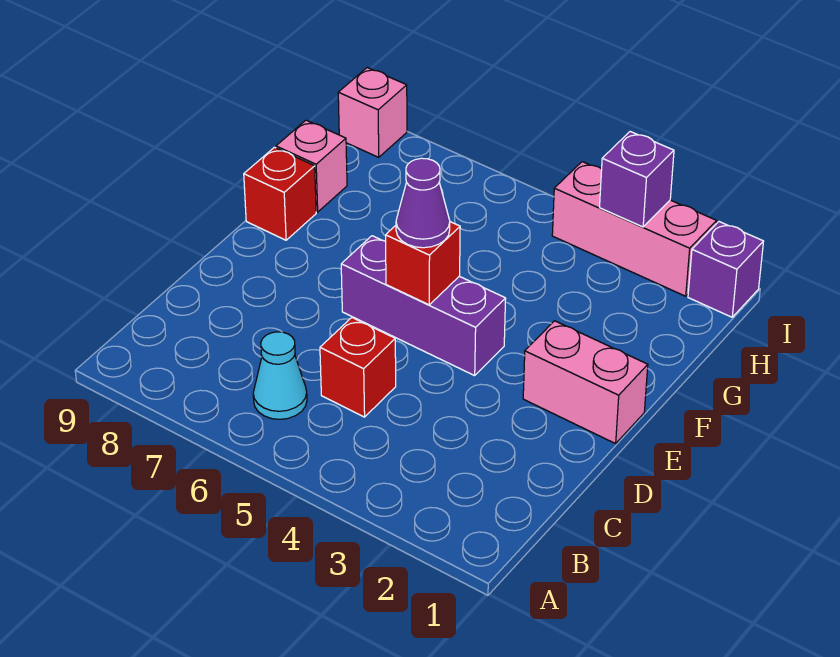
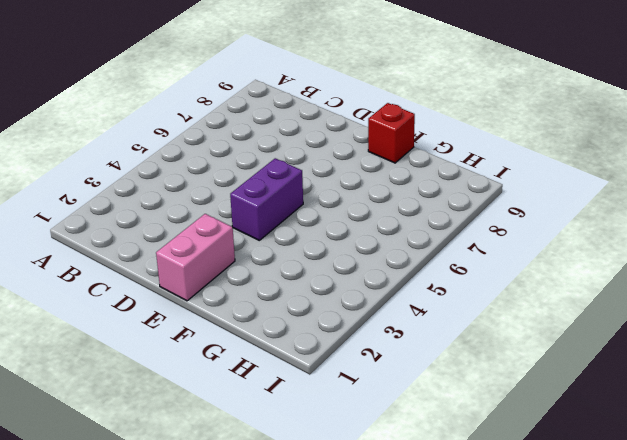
purple 1x2 brick [230,158,303,240] -> purple 1x3 brick [341,236,506,376]
none -> cyan 1x1 cone [253,332,307,419]
none -> red 1x1 brick [320,318,396,417]
none -> pink 1x1 brick [276,120,347,212]

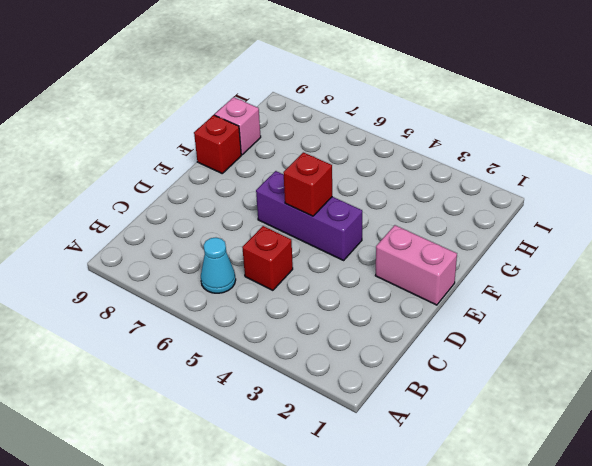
none -> purple 1x1 brick [688,222,764,317]
none -> pink 1x3 brick [552,162,717,296]
none -> pink 1x1 brick [338,68,407,157]

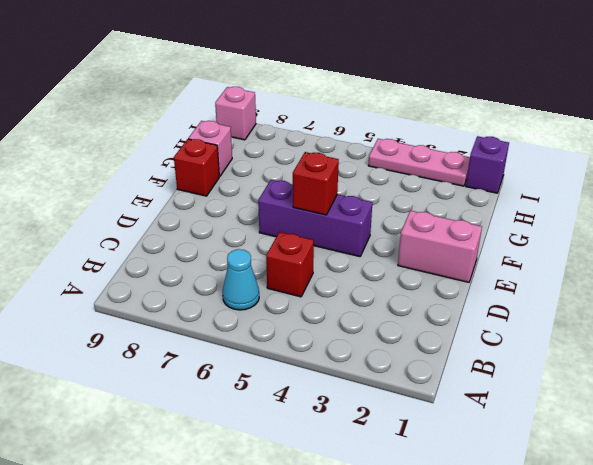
pink 1x3 plate [368,139,470,186] -> pink 1x3 brick [552,162,717,296]
none -> purple 1x1 brick [600,132,674,227]
none -> purple 1x1 cone [396,158,450,248]

